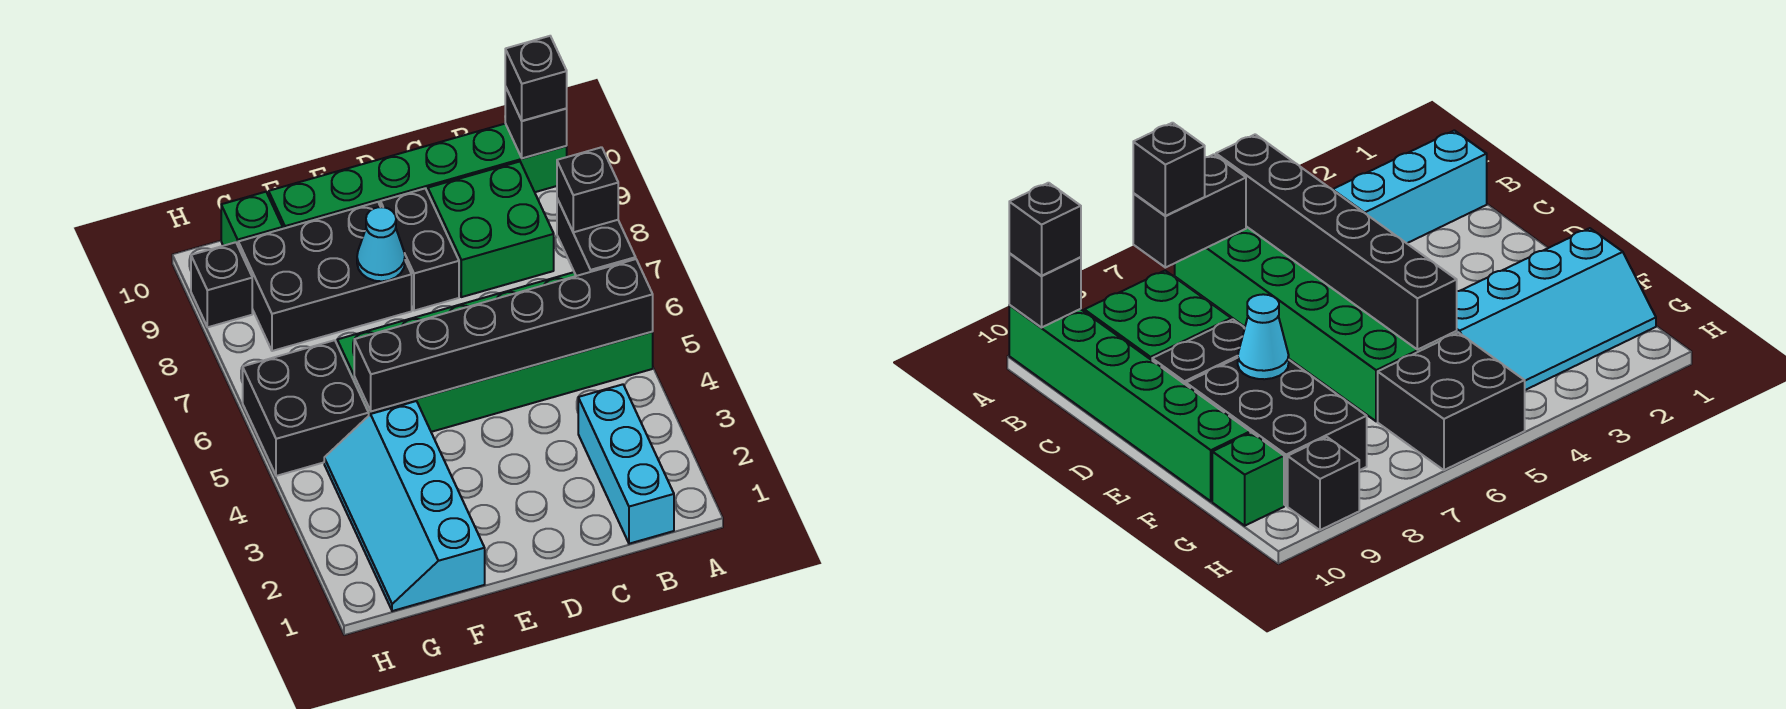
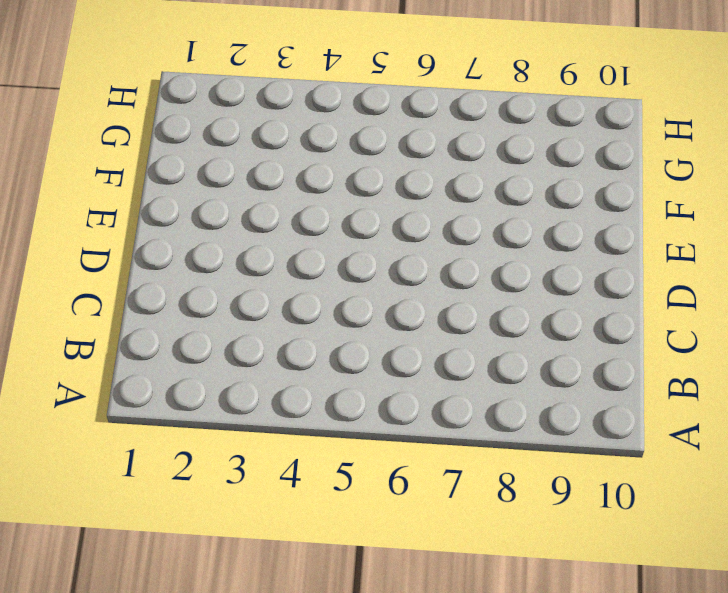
none -> green 2x6 brick [337,272,653,432]
none -> green 1x6 brick [269,124,567,229]
none -> cyan 1x3 brick [578,384,674,544]

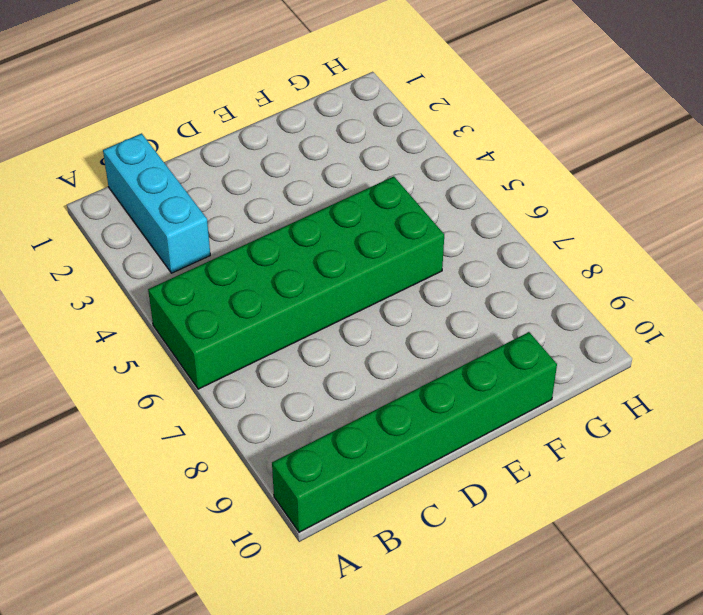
none -> green 2x2 brick [428,162,554,297]
none -> black 1x2 brick [380,189,459,311]
none -> black 2x3 brick [238,202,412,351]

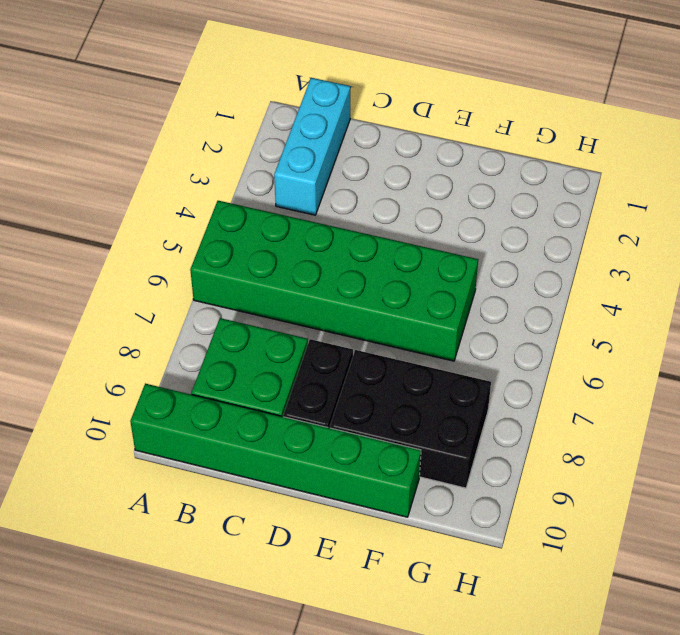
none -> cyan 2x4 slope [324,401,485,611]
none -> black 2x2 brick [243,340,369,476]
none -> green 1x1 brick [221,192,283,246]

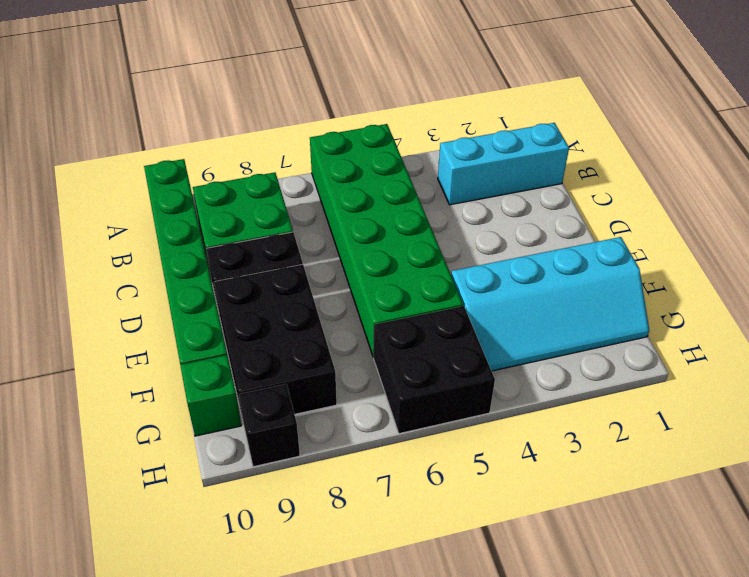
none -> black 1x6 brick [354,259,653,412]
none -> black 1x2 brick [557,199,636,276]
none -> black 1x1 brick [505,87,567,158]

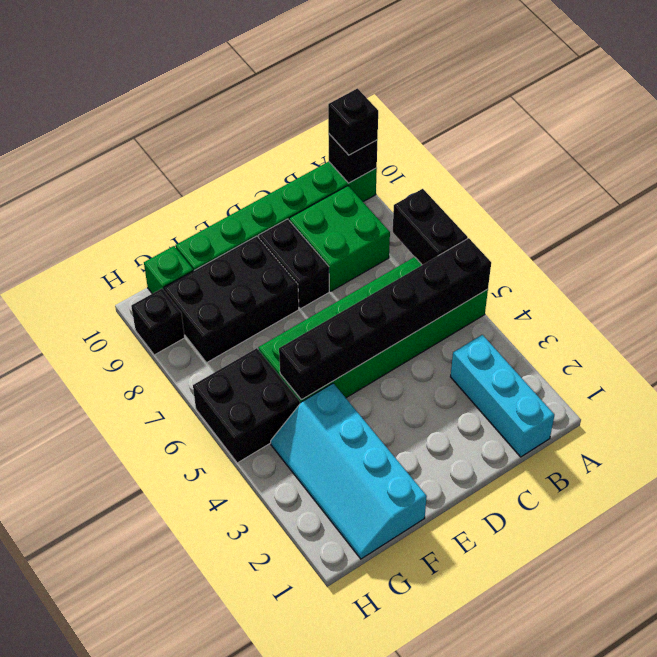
none -> cyan 1x1 cone [357,207,405,281]
none -> black 1x1 brick [557,147,618,232]

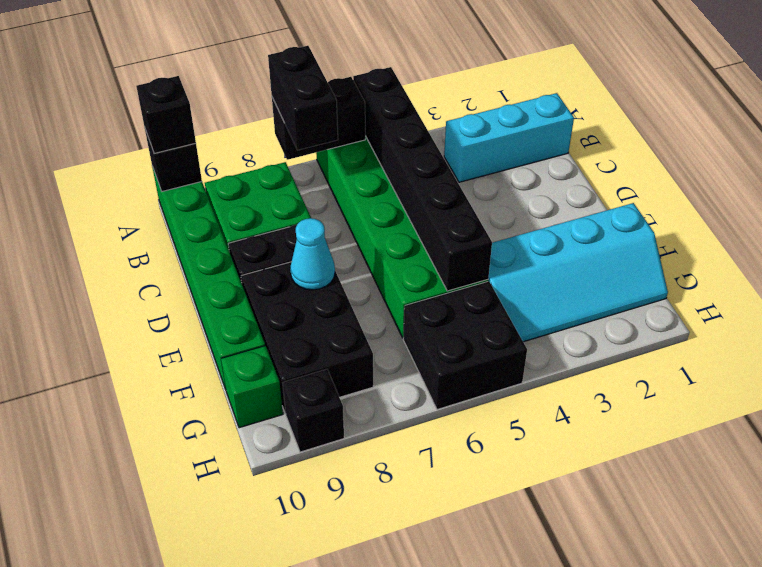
black 1x2 brick [268,46,338,150] -> black 1x1 brick [557,147,618,232]

